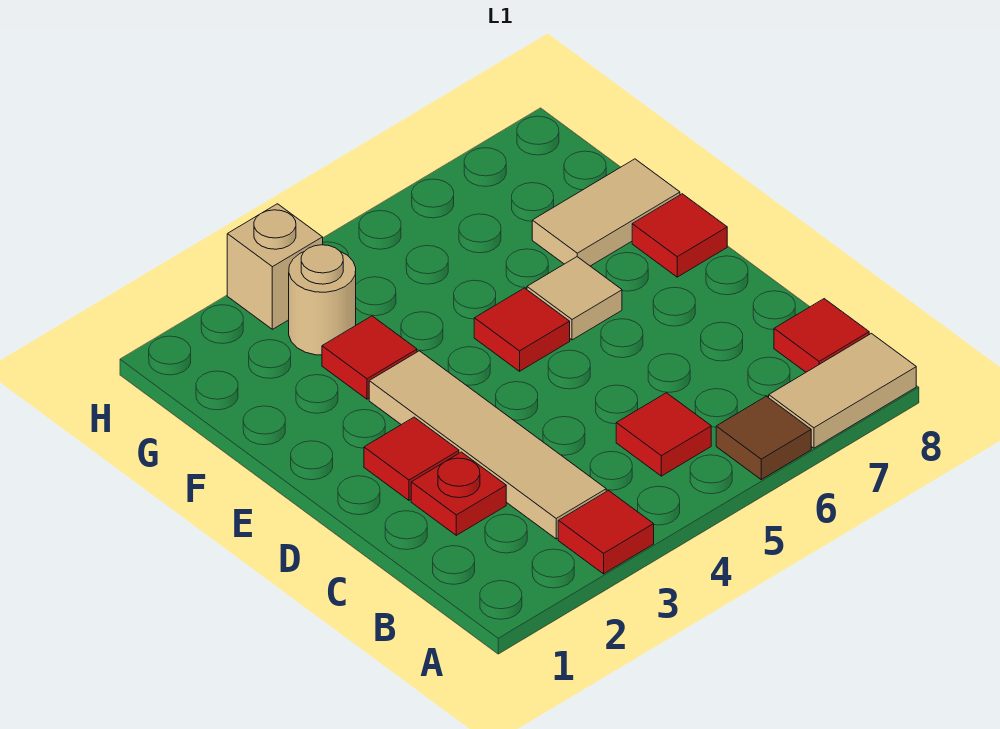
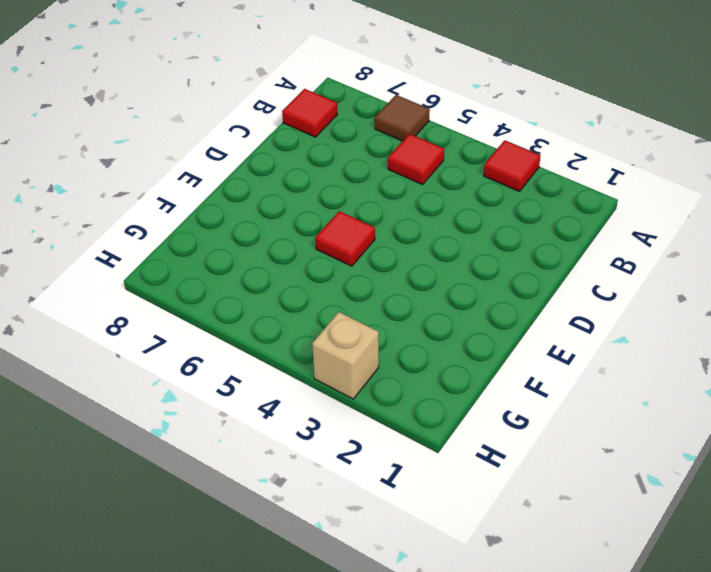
none -> tan 1x2 tile [769,334,916,448]
none -> tan 1x4 tile [369,351,606,539]
none -> red 1x1 plate [411,452,506,535]

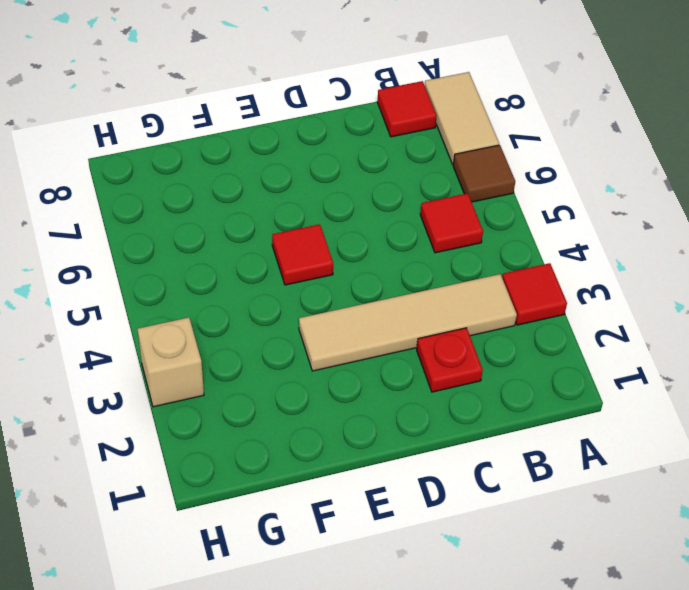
none -> red 1x1 tile [364,417,459,500]
none -> tan 1x1 tile [527,257,622,340]
none -> red 1x1 tile [632,194,727,277]

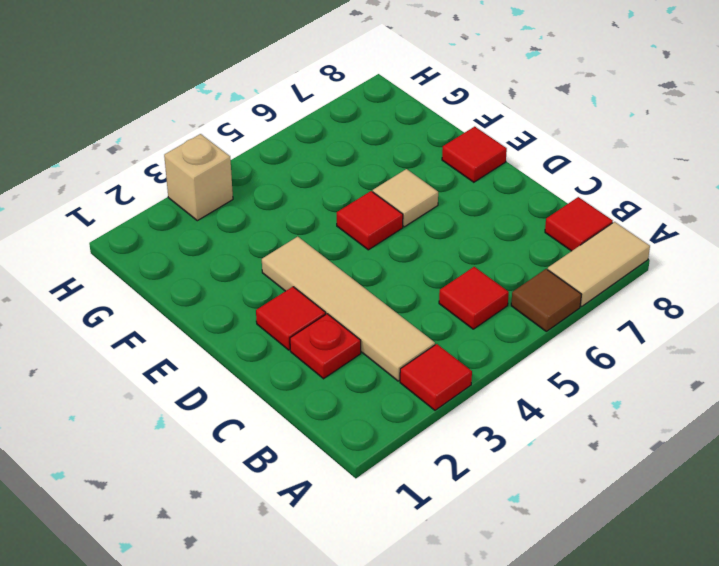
none -> red 1x1 tile [322,316,417,399]
none -> tan 1x2 tile [532,159,680,266]
none -> tan 1x1 round brick [289,245,356,355]

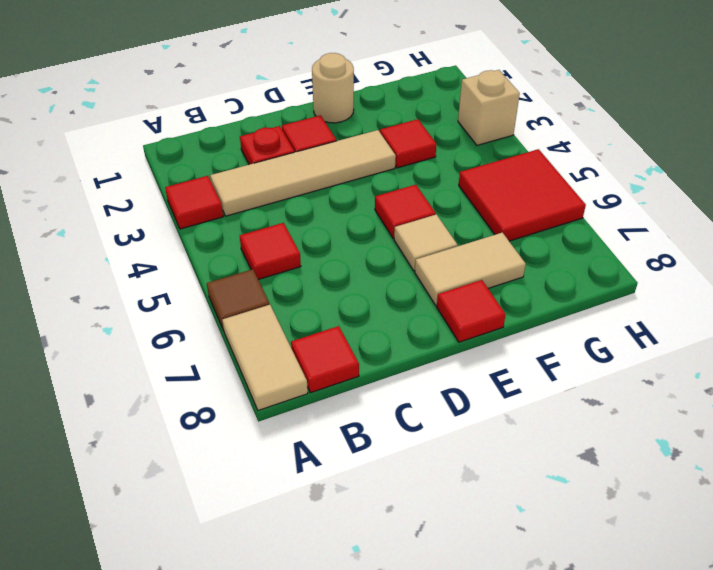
tan 1x1 round brick [312,53,354,123] -> tan 1x1 round brick moved to [289,245,356,355]
tan 1x2 tile [415,233,526,305] -> tan 1x2 tile turned to [532,159,680,266]
red 2x2 tile [459,149,586,241] -> none

